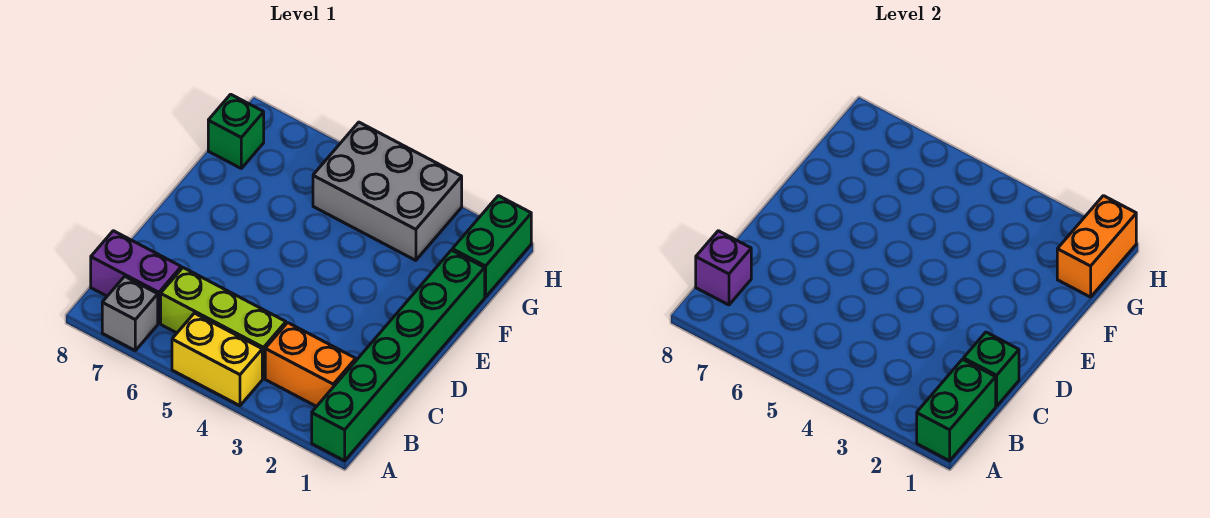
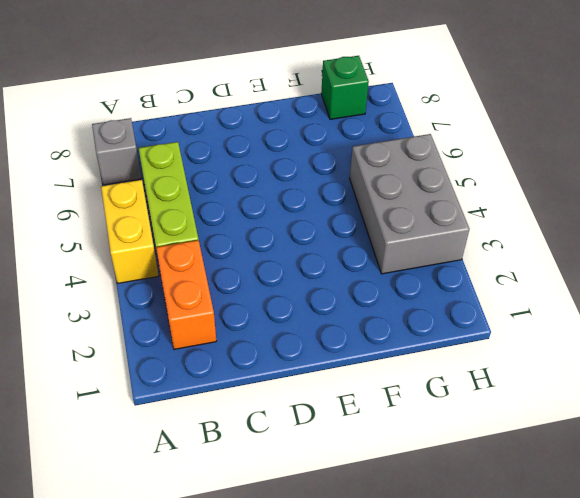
none -> green 1x6 brick [312,250,485,461]
none -> purple 1x2 brick [91,231,181,323]
none -> green 1x2 brick [452,196,531,297]

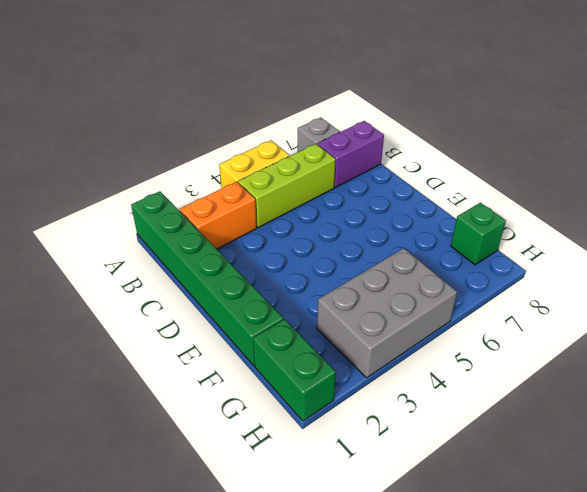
none -> green 1x2 brick [917,359,996,461]
none -> purple 1x1 brick [696,231,751,305]
none -> green 1x1 brick [963,332,1019,406]

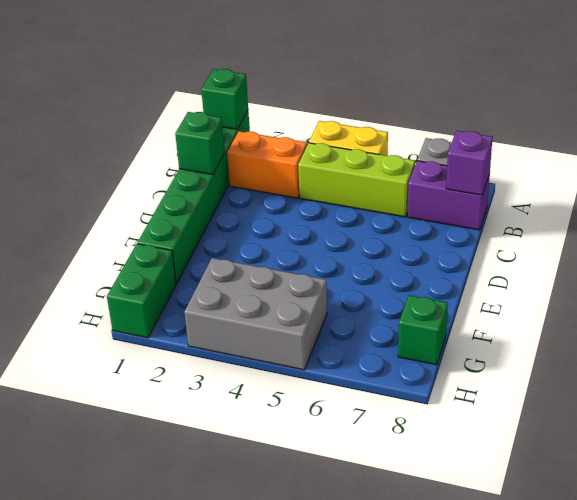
green 1x1 brick [201,69,248,129] -> green 1x2 brick [917,359,996,461]
none -> orange 1x2 brick [1057,196,1136,297]

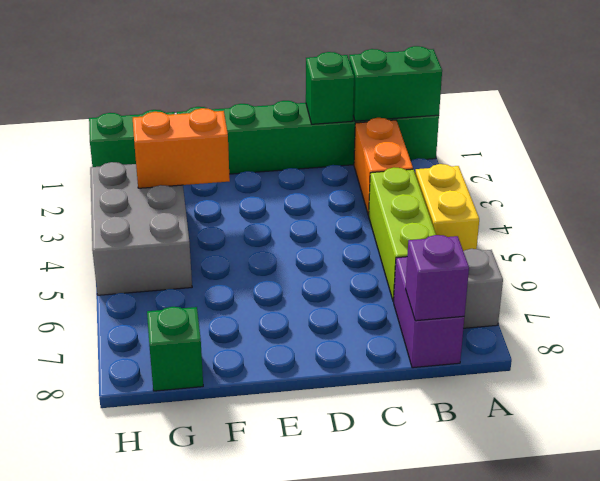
orange 1x2 brick [133,108,230,188] -> orange 1x2 brick moved to [1057,196,1136,297]

